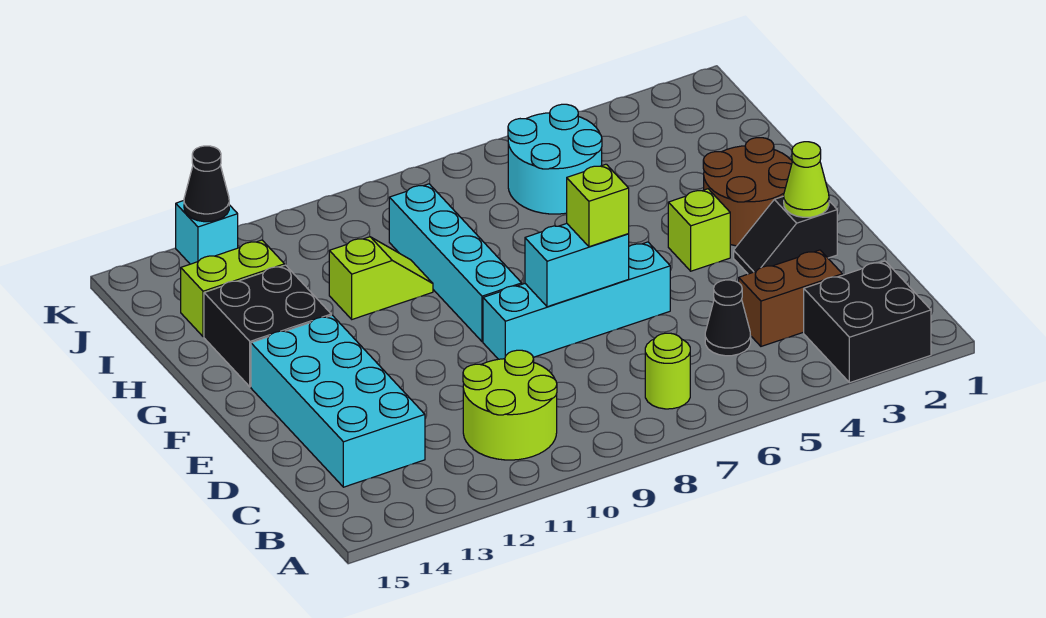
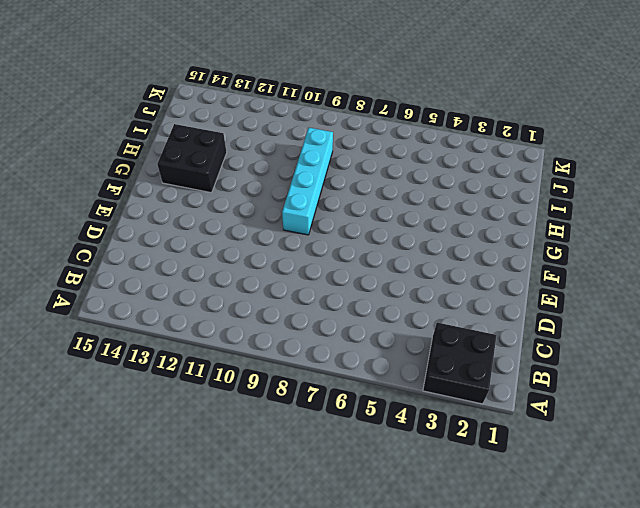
none -> lime 1x1 round brick [645,333,690,409]
none -> lime 2x2 round brick [463,350,557,460]
none -> brown 1x2 brick [739,250,842,346]

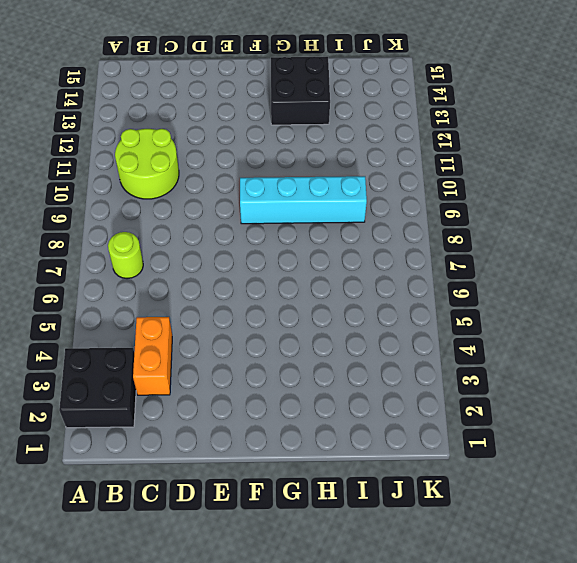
orange 1x2 brick [133,317,172,395] -> brown 1x2 brick [739,250,842,346]
none -> black 1x1 cone [705,280,751,356]
none -> cyan 2x4 brick [251,315,425,487]
none -> black 1x2 slope [734,196,837,274]

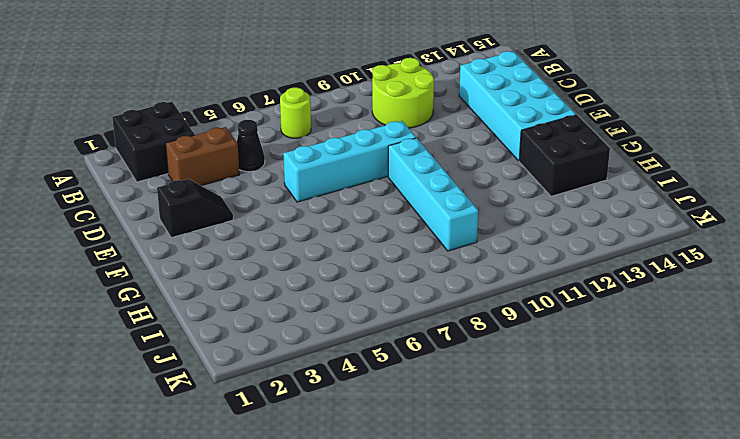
none -> brown 2x2 round brick [703,138,792,246]
none -> lime 1x1 brick [668,189,730,271]
none -> lime 1x2 slope [329,237,433,319]

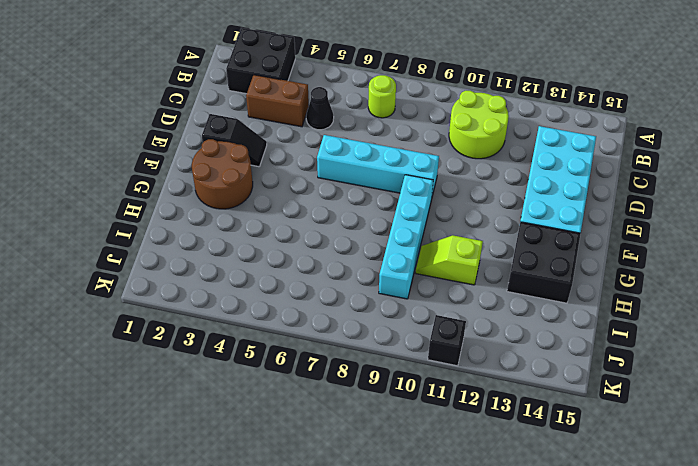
black 1x1 brick [428,315,466,366] -> none
none -> lime 1x1 brick [668,189,730,271]
none -> cyan 2x2 round brick [508,104,602,214]
none -> lime 1x2 brick [181,240,285,337]

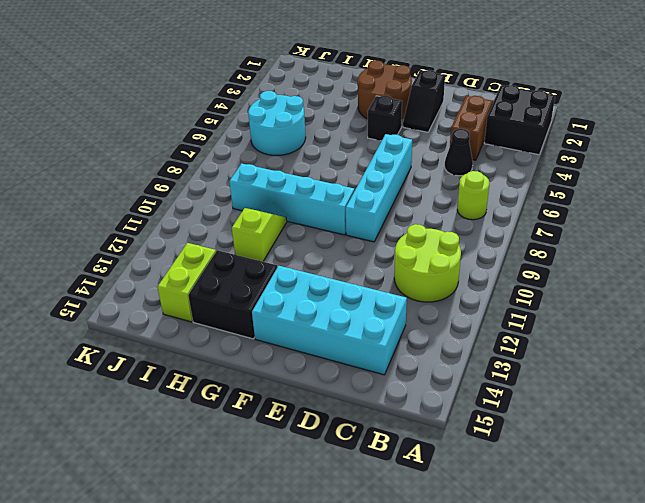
black 1x1 brick [368,96,402,141] -> lime 1x1 brick [668,189,730,271]
none -> cyan 1x1 brick [176,201,238,264]
none -> lime 1x1 cone [784,142,829,217]
none -> cyan 1x2 brick [525,223,629,307]

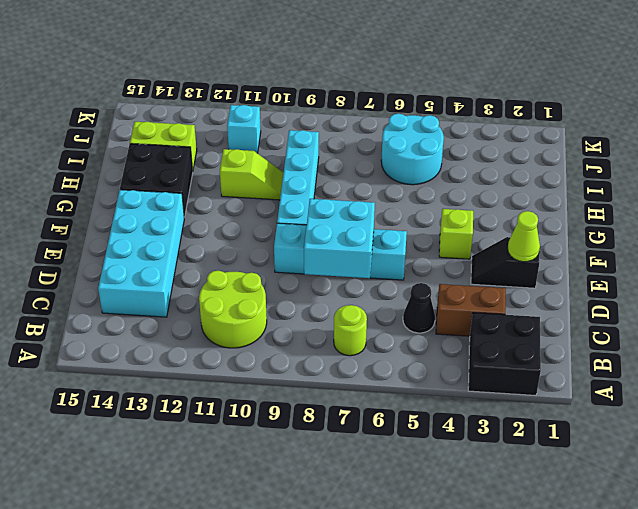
cyan 2x2 brick [304,199,375,278] -> cyan 1x2 brick [525,223,629,307]
cyan 1x1 brick [227,105,261,153] -> cyan 1x1 brick moved to [176,201,238,264]
none -> brown 2x2 round brick [703,138,792,246]
none -> black 1x1 cone [184,146,229,222]
none -> lime 1x1 brick [567,164,629,247]

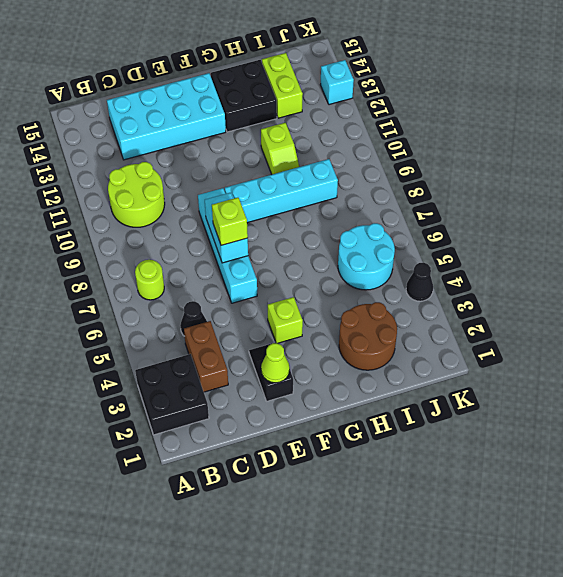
brown 2x2 round brick [339,302,397,370] -> brown 2x2 round brick moved to [703,138,792,246]
black 1x1 cone [406,263,433,301] -> black 1x1 cone moved to [184,146,229,222]

